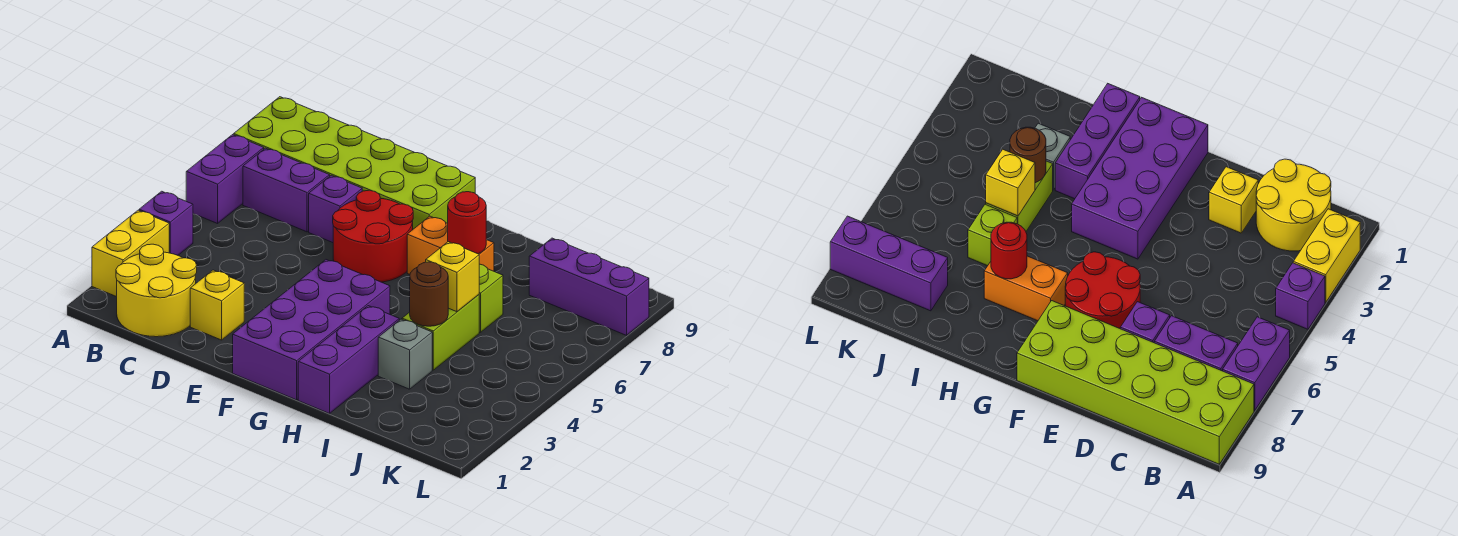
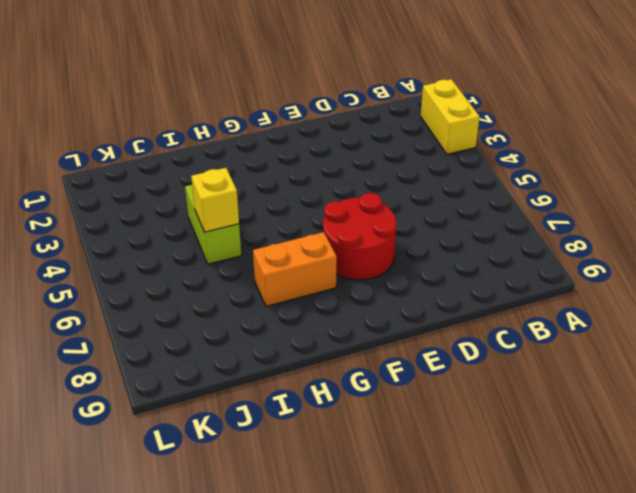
none -> purple 1x1 brick [139,191,193,255]
none -> purple 1x2 brick [186,135,264,223]
none -> lime 2x6 brick [234,97,475,229]

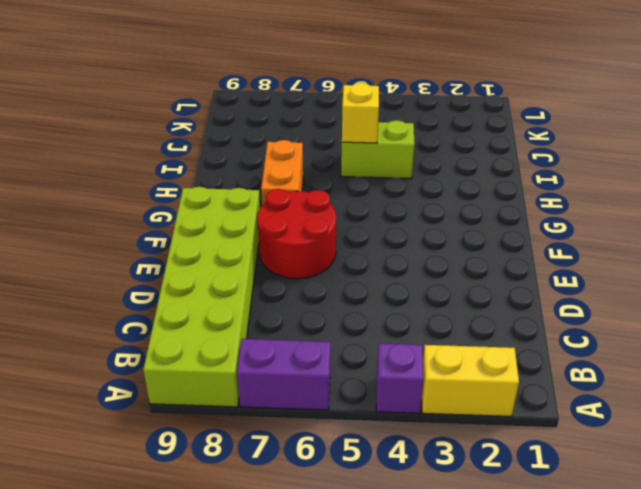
none -> yellow 2x2 round brick [116,244,197,337]
none -> purple 1x2 brick [243,148,330,232]
none -> yellow 1x1 brick [190,270,244,340]

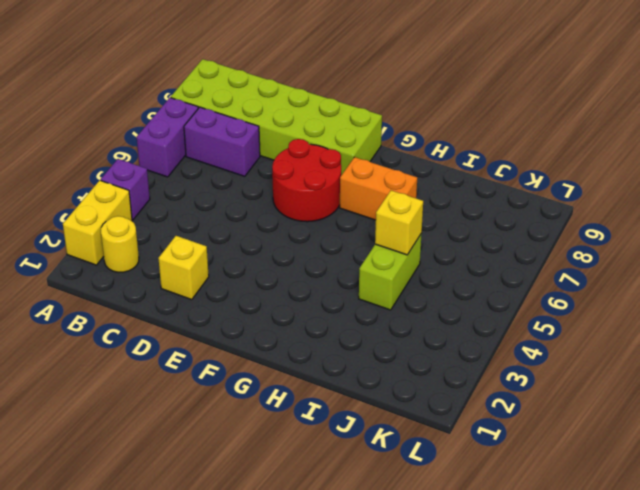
yellow 1x1 round brick [101,216,139,272] -> yellow 2x2 round brick [116,244,197,337]
none -> purple 1x1 brick [309,175,362,243]
none -> purple 2x4 brick [233,260,390,400]
none -> purple 1x3 brick [298,306,399,413]

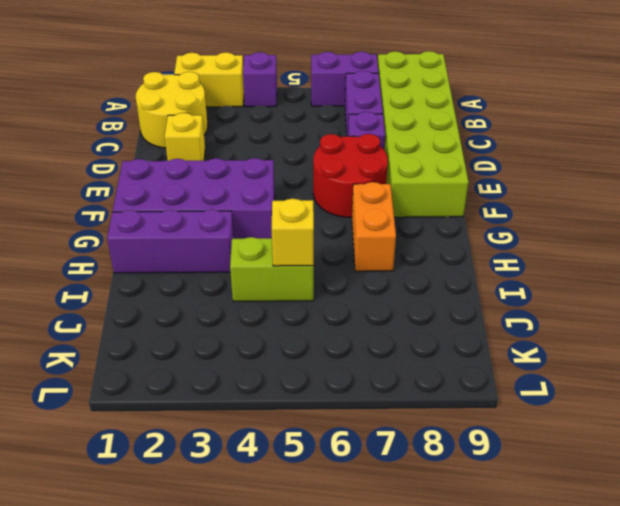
none -> grey 1x1 brick [378,319,432,389]
none -> lime 1x1 brick [479,264,503,332]
none -> purple 1x3 brick [529,238,649,335]

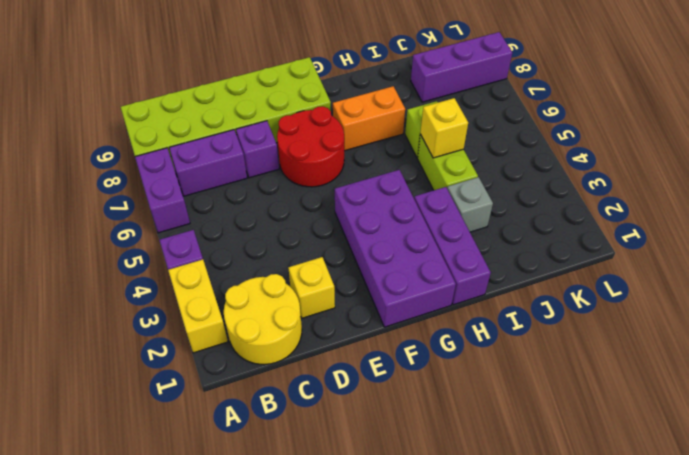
none -> red 1x1 round brick [448,192,487,254]
none -> brown 1x1 round brick [410,262,448,326]

